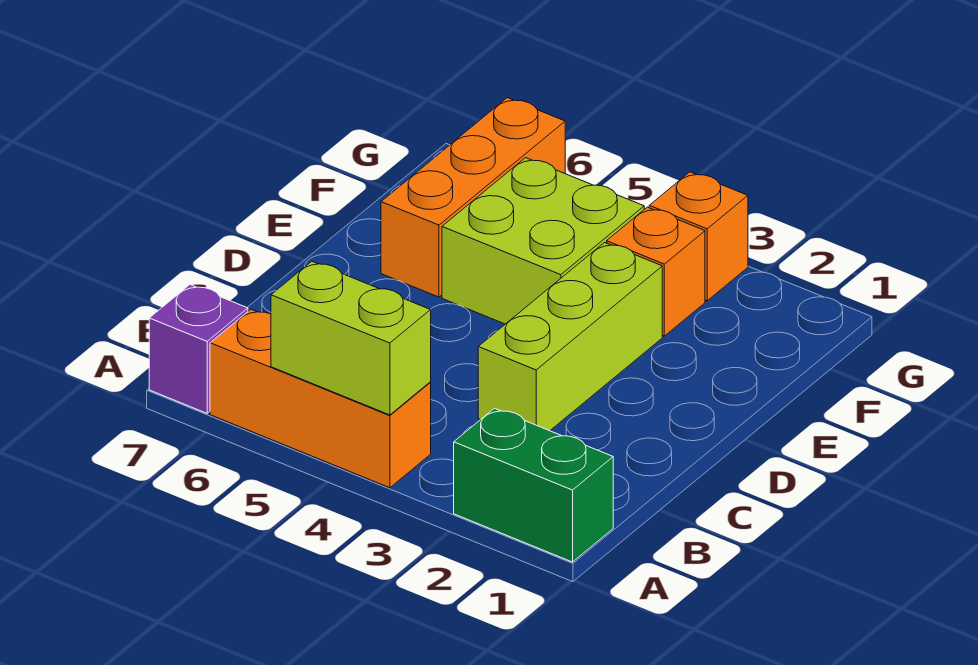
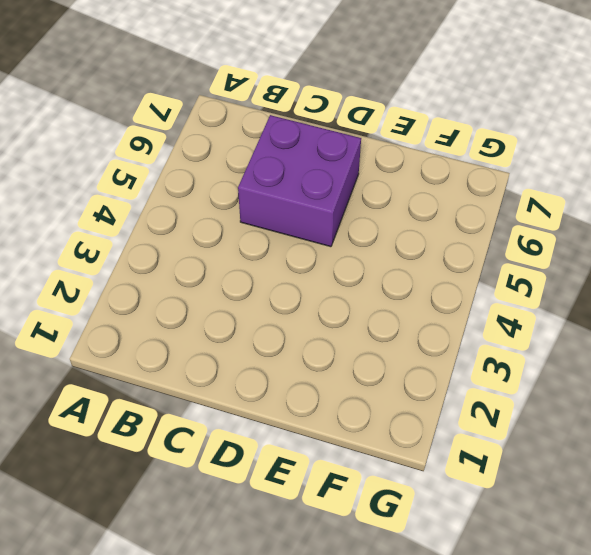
purple 2x2 brick [238,115,361,247] -> none
none -> green 1x2 brick [454,408,613,562]
none -> orange 1x3 brick [210,309,431,488]

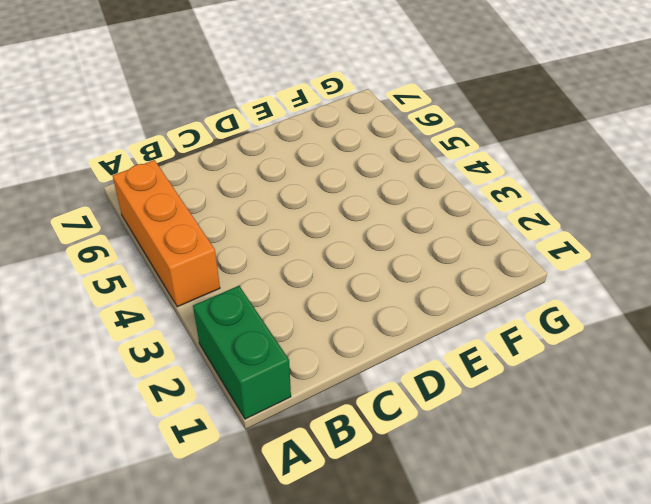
none -> purple 1x1 brick [149,285,248,413]
none -> lime 1x3 brick [478,243,662,431]

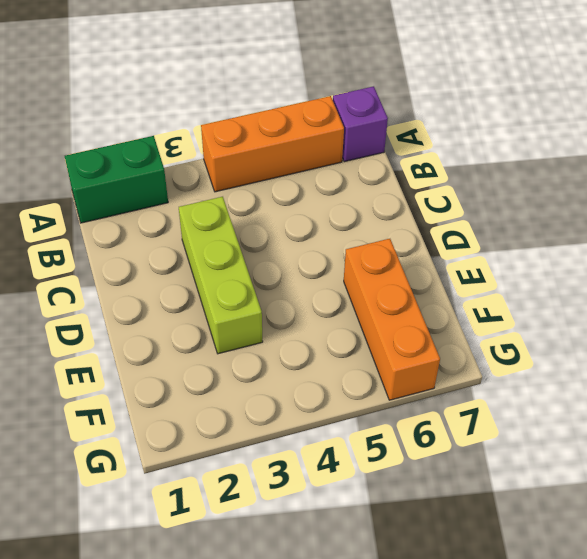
none -> lime 2x2 brick [442,158,644,324]
none -> orange 1x1 brick [607,207,705,336]

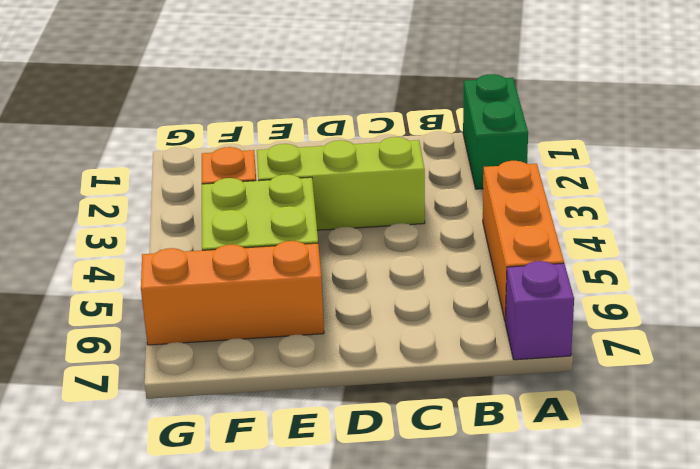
none -> orange 1x1 brick [649,172,748,301]
none -> lime 1x2 brick [271,261,431,415]

